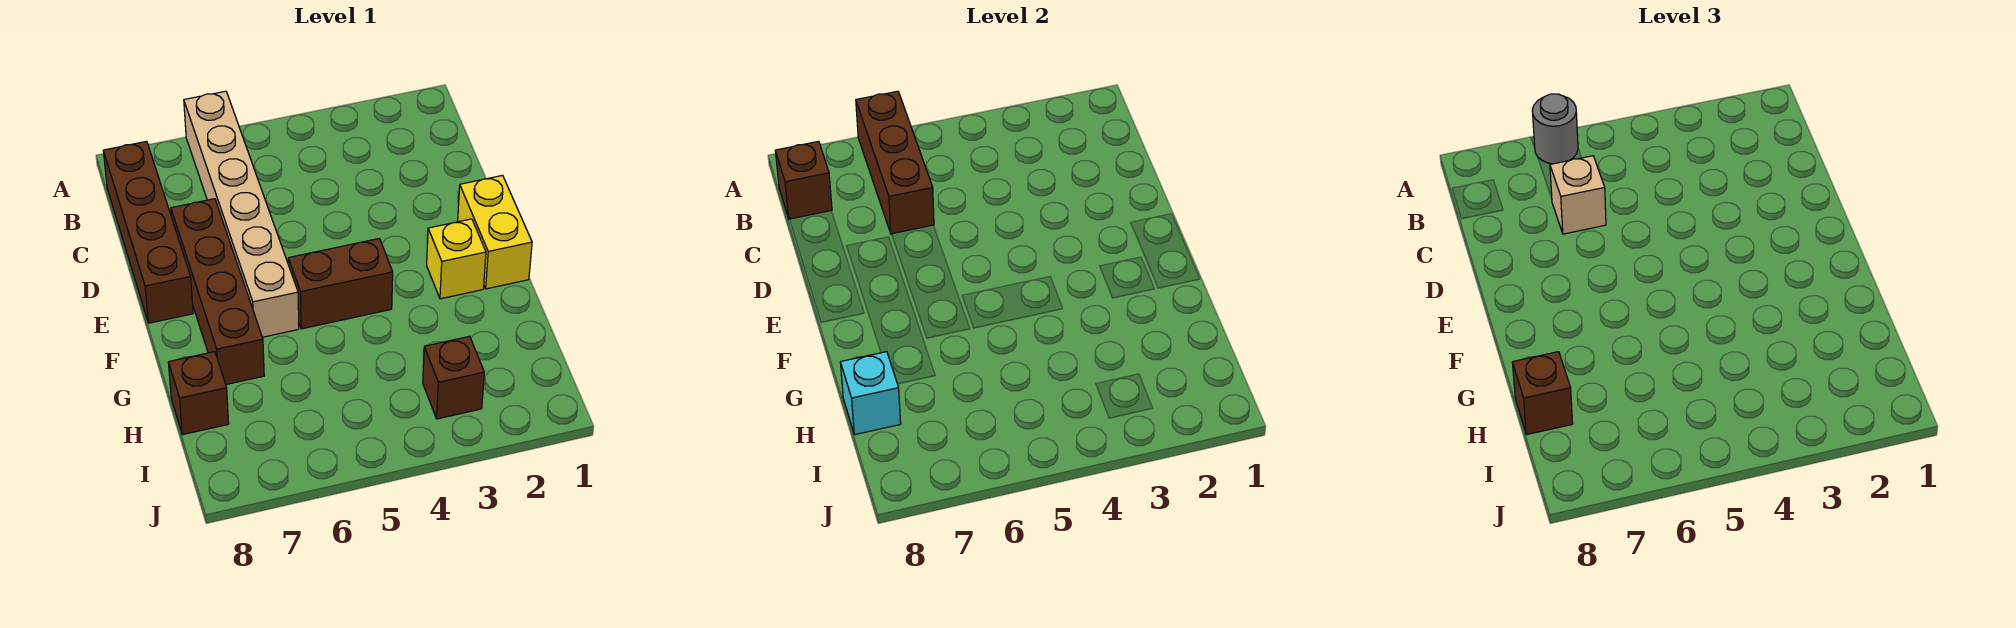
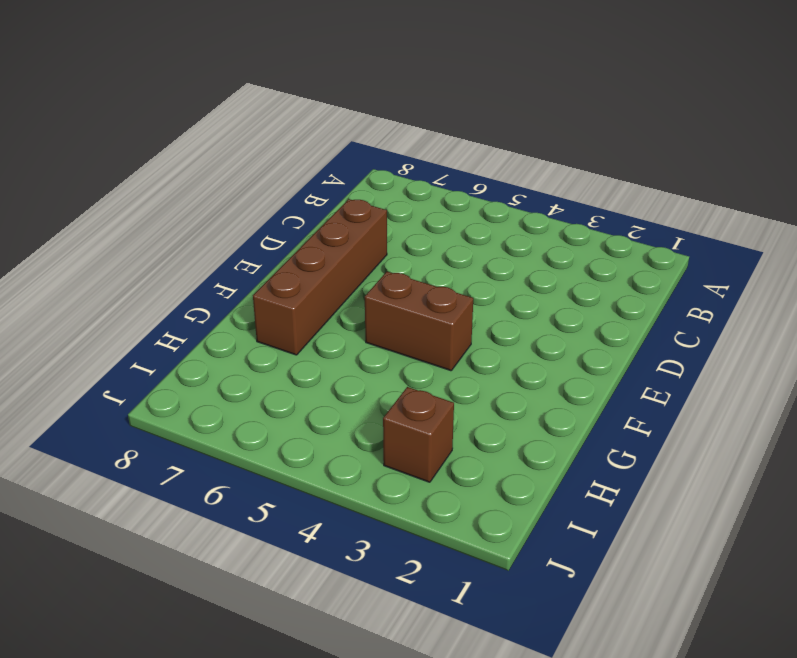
none -> tan 1x6 brick [184,91,299,337]
none -> brown 1x4 brick [103,141,193,323]
none -> yellow 1x2 brick [458,175,532,289]

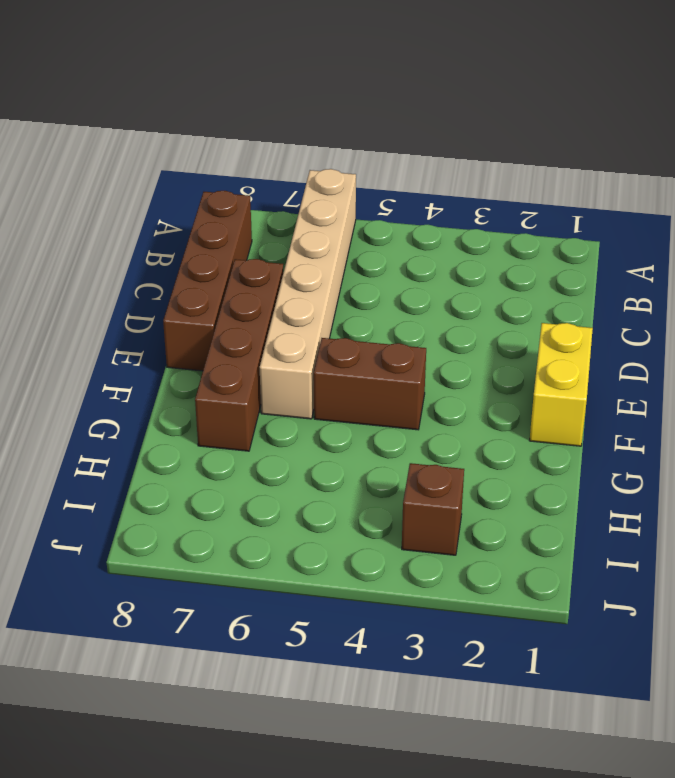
none -> yellow 1x1 brick [427,219,486,299]
none -> brown 1x1 brick [168,352,229,434]
none -> brown 1x3 brick [856,91,934,234]

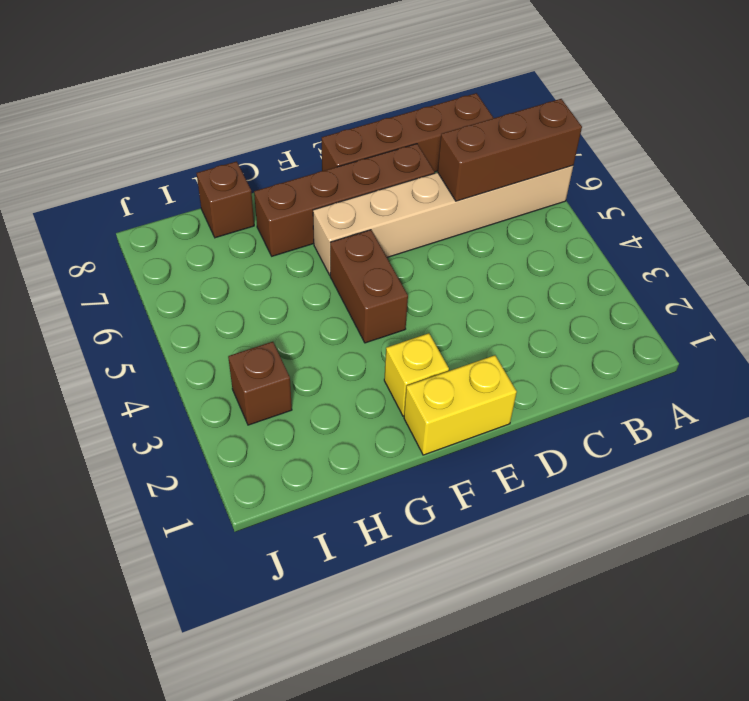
none -> brown 1x1 brick [775,141,832,219]
none -> cyan 1x1 brick [840,352,901,434]
none -> grey 1x1 round brick [1532,94,1578,164]

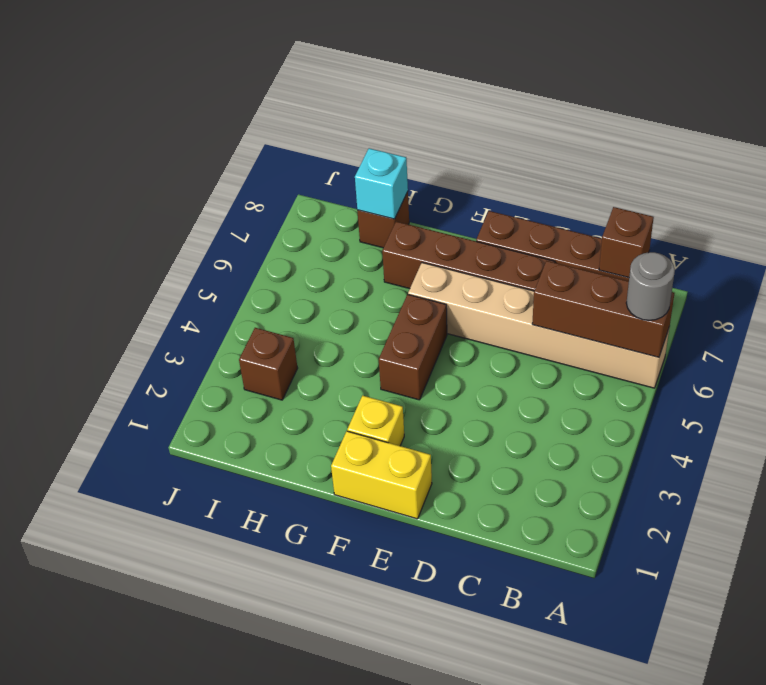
none -> tan 1x1 brick [1550,156,1606,234]
none -> brown 1x1 brick [1512,352,1573,434]

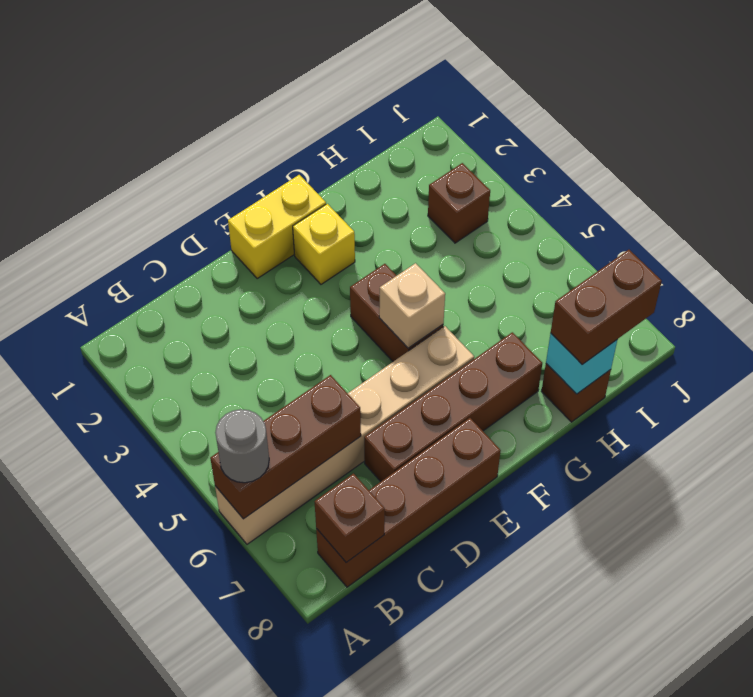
tan 1x1 brick [379,263,445,348] -> tan 1x1 brick moved to [1550,156,1606,234]
brown 1x2 brick [551,250,662,364] -> brown 1x1 brick [1512,352,1573,434]

